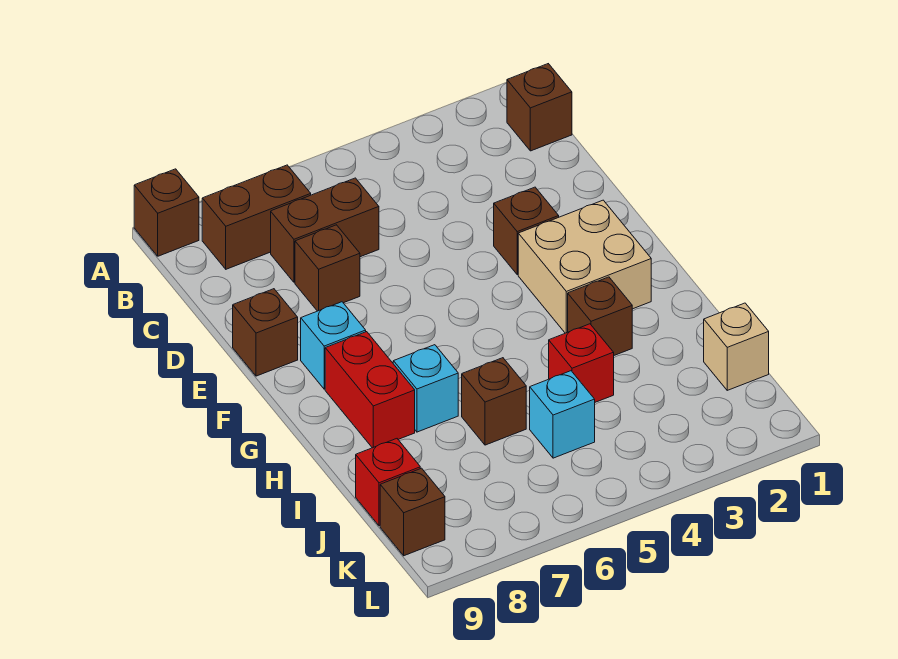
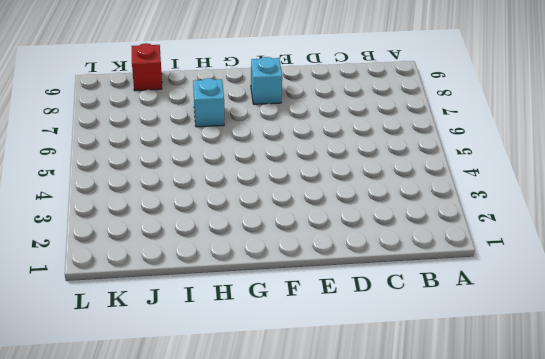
none -> brown 1x1 brick [134,169,199,256]
none -> brown 1x1 brick [507,64,572,151]
none -> brown 1x2 brick [202,165,311,269]

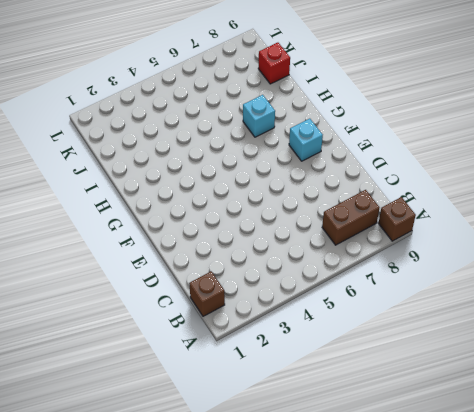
none -> brown 1x2 brick [271,178,379,282]
none -> brown 1x1 brick [295,225,360,311]
none -> brown 1x1 brick [494,187,559,275]

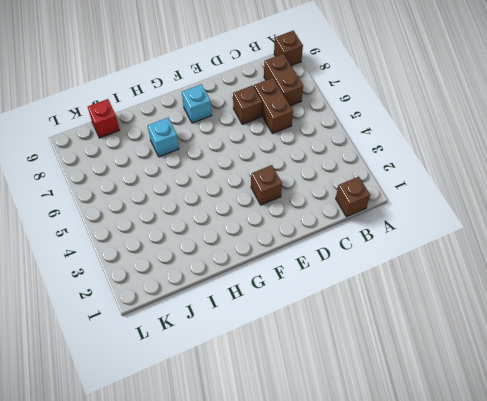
none -> brown 1x1 brick [233,289,298,376]
none -> tan 2x2 brick [518,200,651,333]
none -> red 1x2 brick [325,332,415,448]

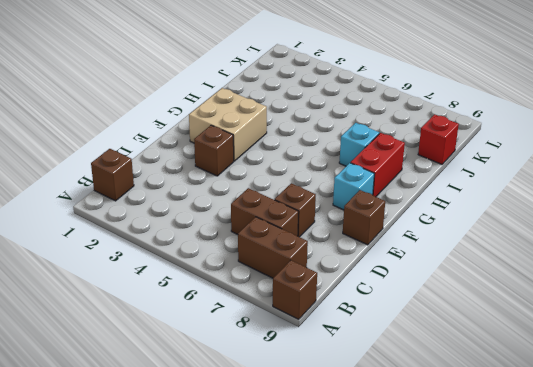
none -> brown 1x1 brick [568,277,632,355]
none -> red 1x1 brick [549,324,614,402]
none -> brown 1x1 brick [462,358,526,445]

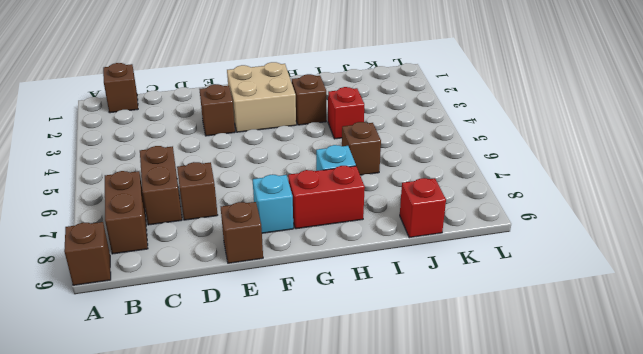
none -> tan 1x1 brick [704,303,769,390]
none -> cyan 1x1 brick [530,371,595,458]
none -> brown 1x1 brick [380,468,445,556]

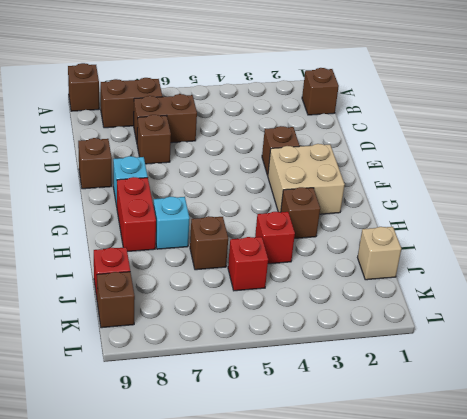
red 1x1 brick [228,237,268,291] -> cyan 1x1 brick [530,371,595,458]

